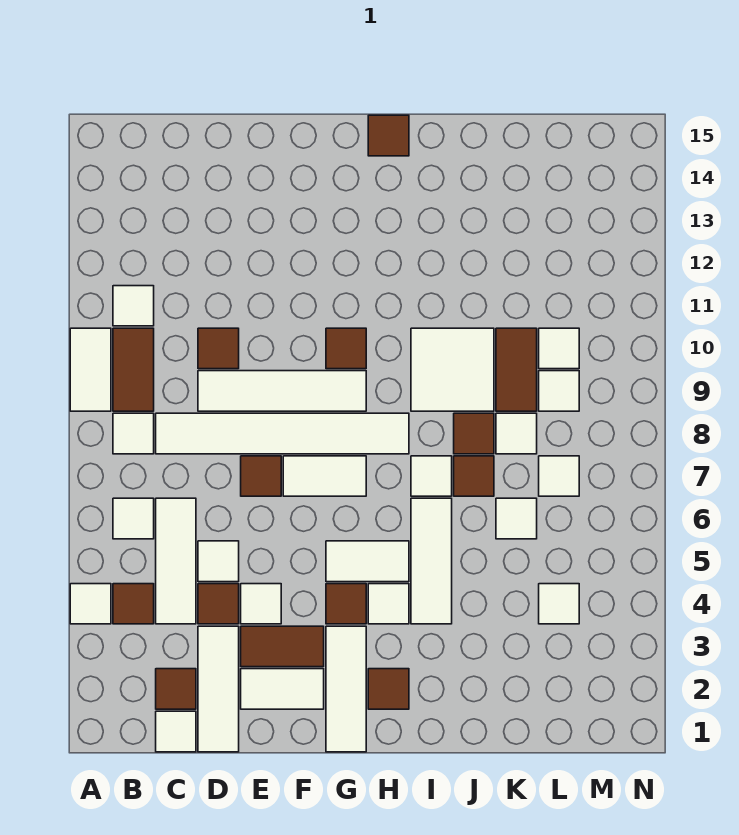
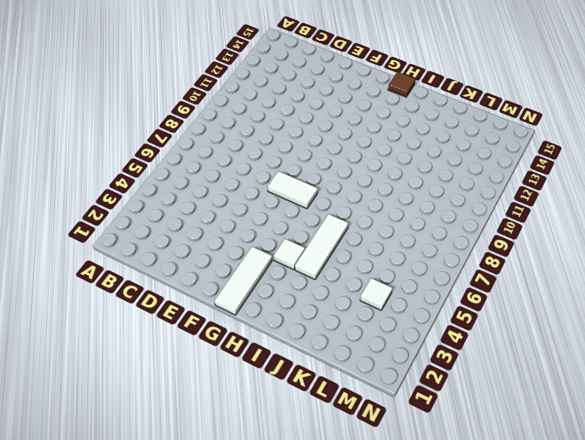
none -> white 1x1 tile [70,584,111,624]
none -> white 1x2 tile [70,328,111,411]
none -> brown 1x1 tile [113,584,154,624]
none -> white 1x1 tile [113,498,154,539]

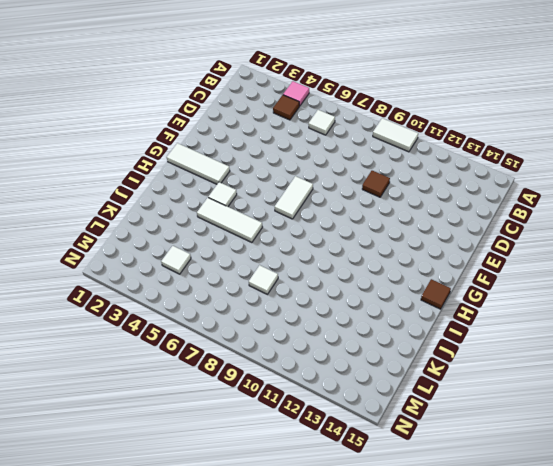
pink 1x1 tile [283,81,309,106] -> white 1x1 tile [70,584,111,624]
none -> white 1x1 tile [113,413,154,454]
none -> brown 1x2 tile [113,328,154,411]
none -> white 1x1 tile [113,286,154,326]
none -> white 1x1 tile [156,711,196,752]

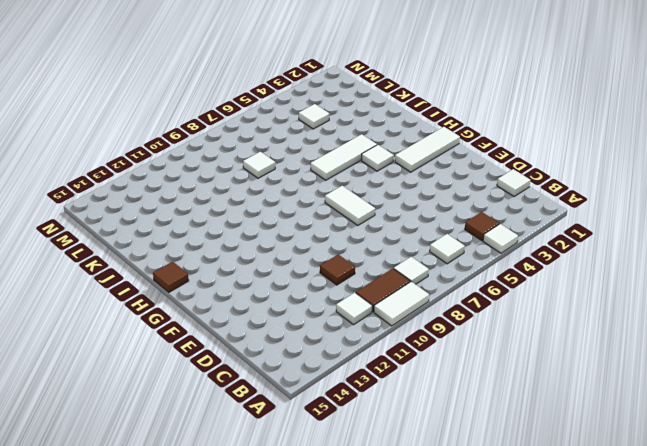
none -> brown 1x1 tile [156,669,196,709]
none -> white 1x3 tile [156,498,196,624]
none -> white 1x6 tile [156,413,409,454]
none -> white 1x3 tile [198,626,239,752]

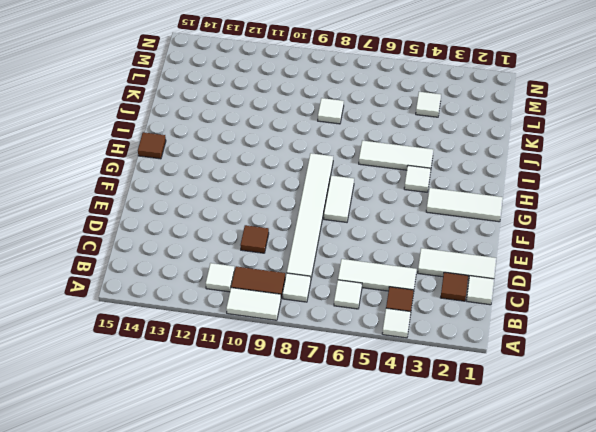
none -> brown 1x1 tile [198,584,239,624]
none -> white 1x1 tile [198,541,239,582]
none -> white 1x4 tile [198,371,366,411]
none -> white 1x2 tile [241,669,324,709]

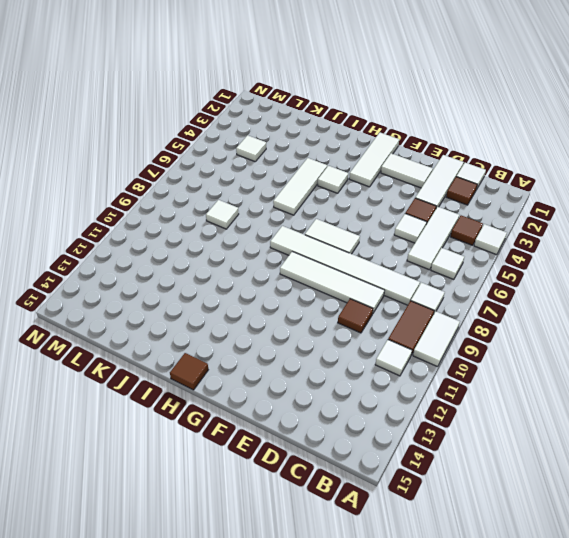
none -> brown 1x2 tile [241,626,324,667]
none -> white 1x1 tile [241,584,281,624]
none -> brown 1x1 tile [241,456,281,496]
none -> brown 1x1 tile [326,584,366,624]

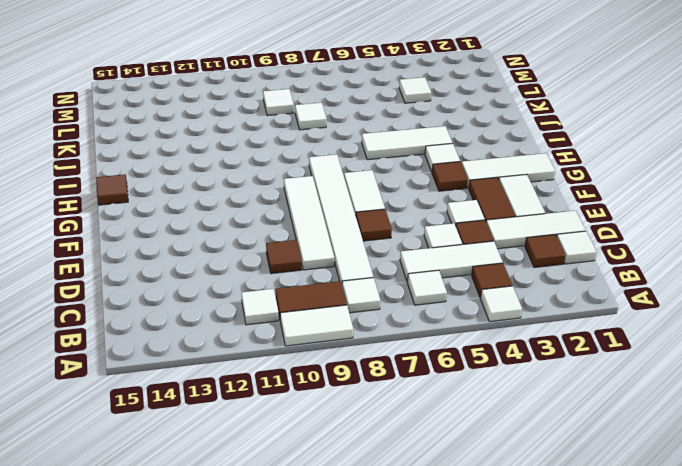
none -> white 1x2 tile [326,541,409,582]
none -> brown 1x1 tile [326,328,366,369]
none -> brown 1x1 tile [368,669,409,709]
none -> white 1x1 tile [411,456,452,496]

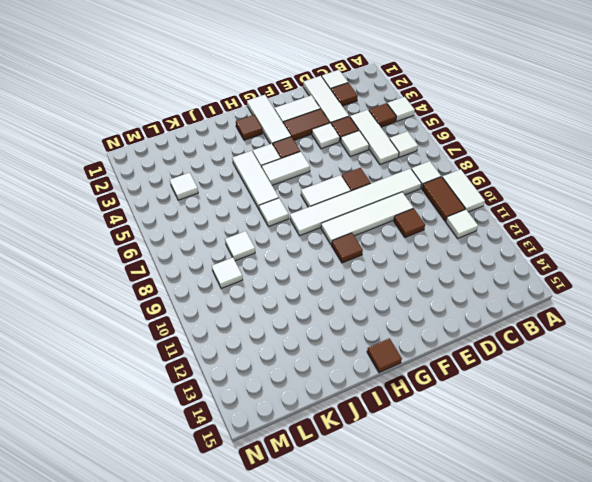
none -> white 2x2 tile [411,328,494,411]
none -> brown 1x1 tile [454,456,494,496]
none -> brown 1x1 tile [454,413,494,454]
none -> white 1x1 tile [496,498,537,539]

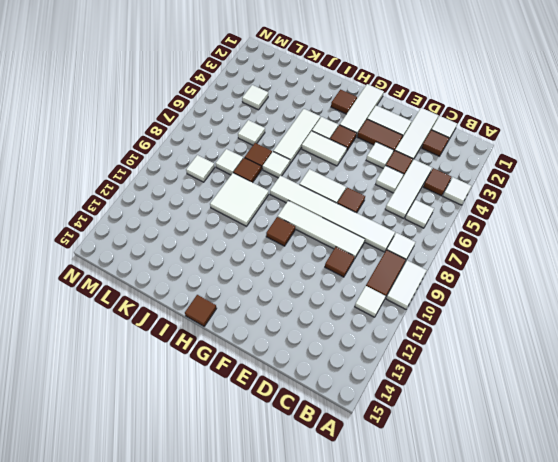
none -> brown 1x2 tile [496,328,537,411]
none -> white 1x1 tile [539,456,579,496]
none -> white 1x1 tile [539,328,579,369]

